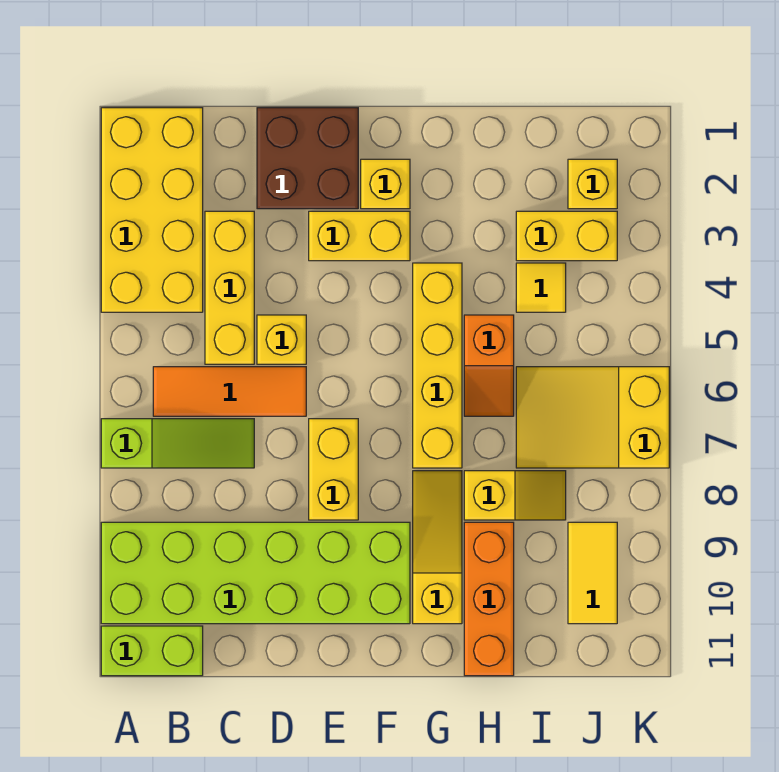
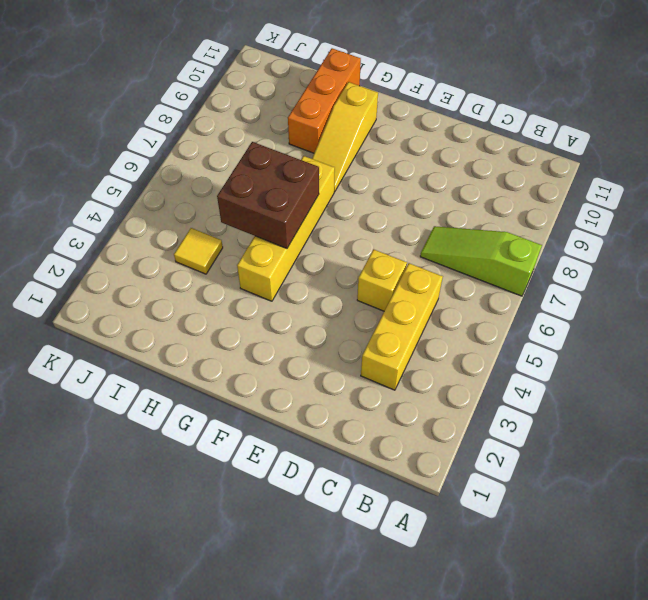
brown 2x2 brick [217,142,319,248] -> brown 2x2 brick moved to [257,108,358,209]
none -> yellow 2x4 brick [101,108,203,312]
none -> lime 2x6 brick [101,522,410,624]
none -> lime 1x2 brick [101,626,203,676]

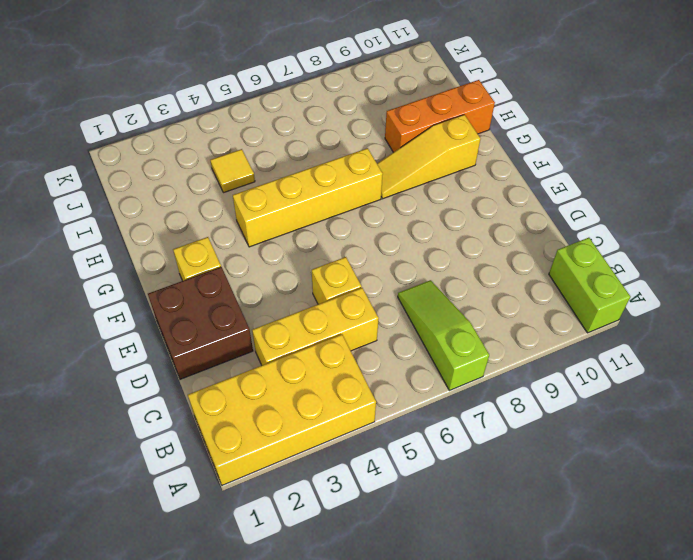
none -> lime 2x6 brick [101,522,410,624]
none -> orange 1x3 tile [153,367,306,416]
none -> yellow 1x2 brick [309,211,410,261]

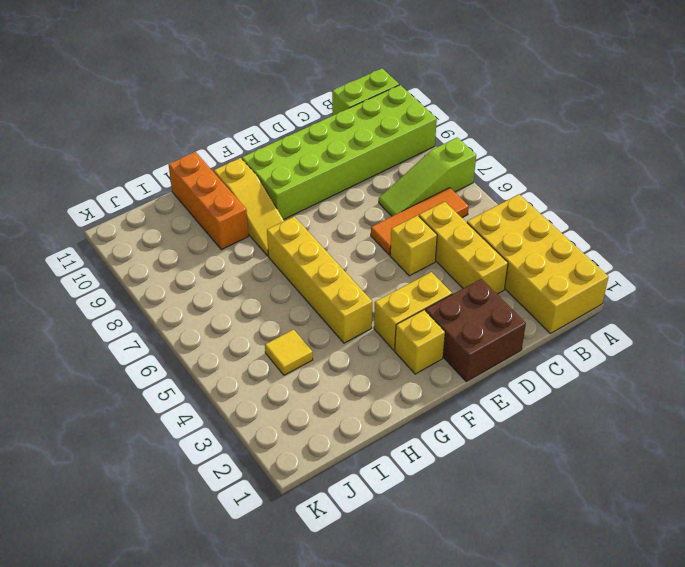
none -> yellow 1x2 brick [309,419,358,520]
none -> orange 1x2 slope [464,315,514,416]
none -> yellow 1x2 slope [464,471,566,520]

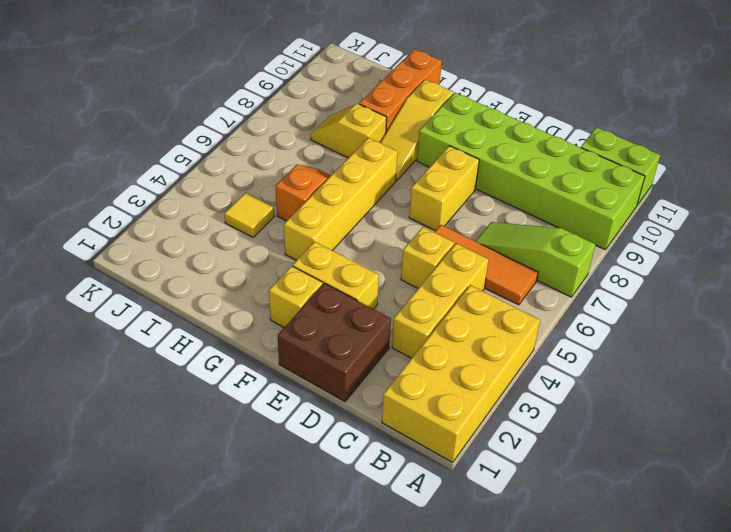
none -> yellow 1x2 brick [516,211,617,261]
none -> yellow 2x3 slope [516,367,669,468]
none -> yellow 1x1 brick [568,159,617,209]

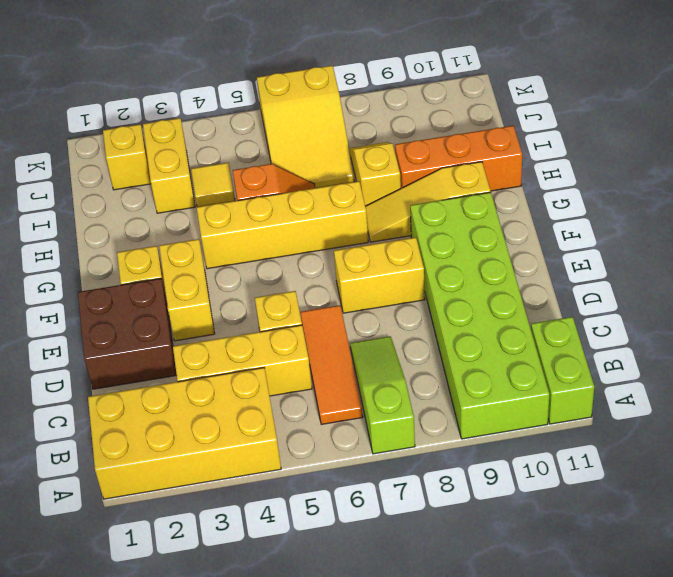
none -> yellow 1x2 tile [568,522,617,624]

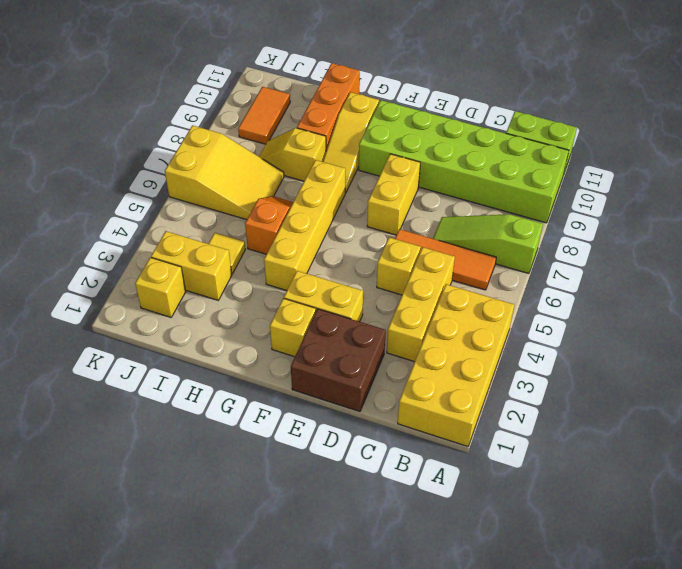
orange 1x2 tile [238,87,290,144] -> yellow 1x2 tile [568,522,617,624]

